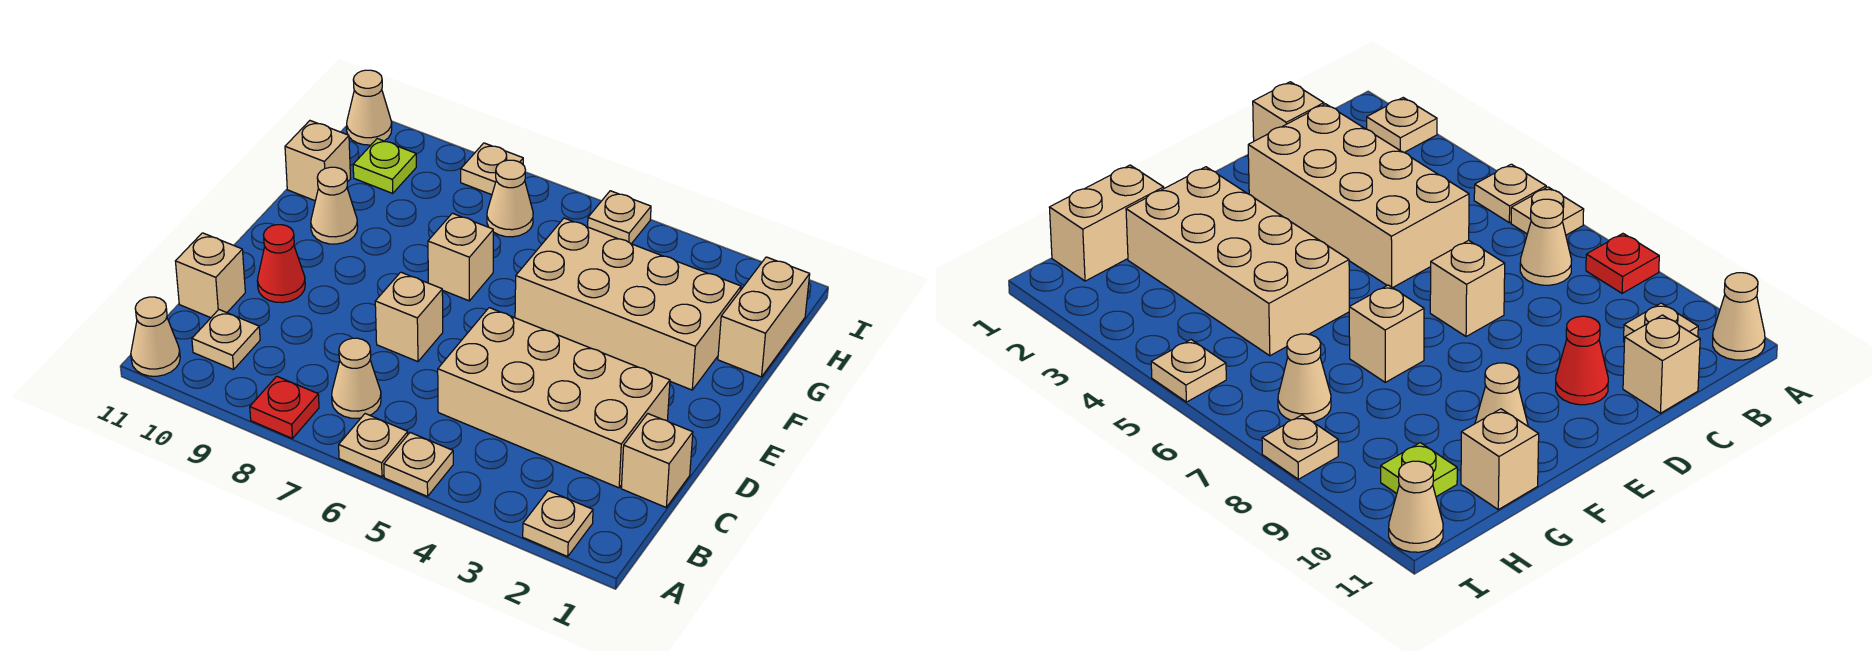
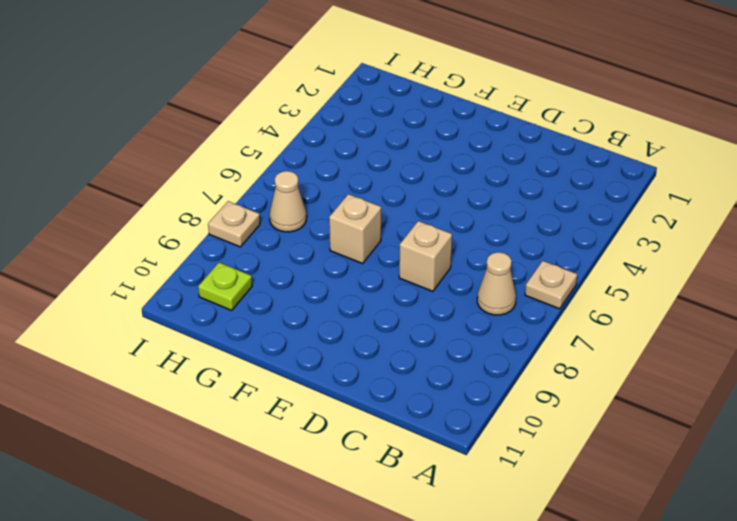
none -> tan 1x1 plate [523,491,593,556]
none -> tan 1x1 plate [384,433,453,496]
none -> red 1x1 plate [250,376,319,439]

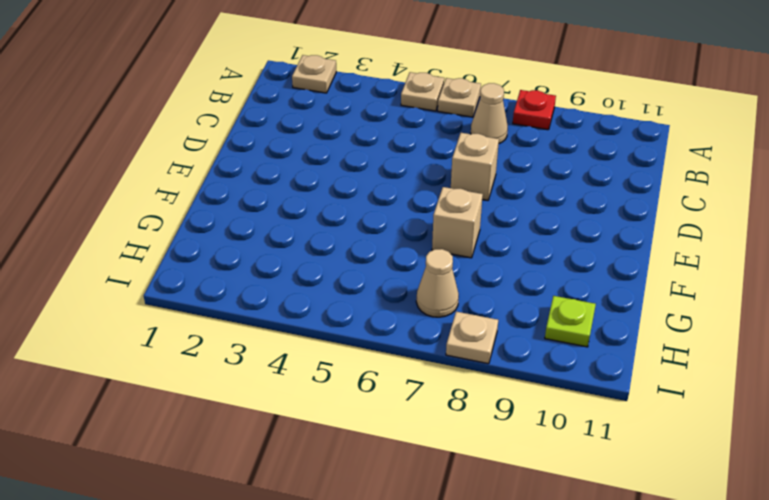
none -> tan 1x1 cone [131,297,180,376]
none -> tan 1x1 plate [192,310,260,370]
none -> tan 1x1 brick [621,414,693,507]

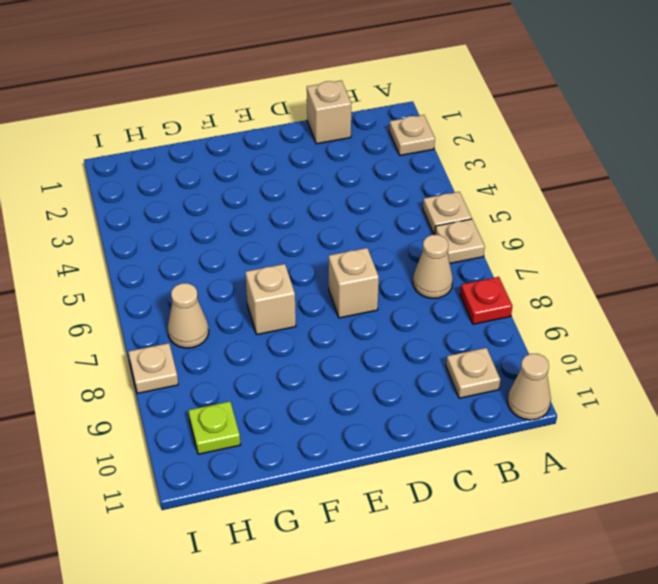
none -> tan 2x4 brick [438,308,670,488]
none -> tan 1x1 brick [175,233,245,318]
none -> red 1x1 cone [257,225,305,303]

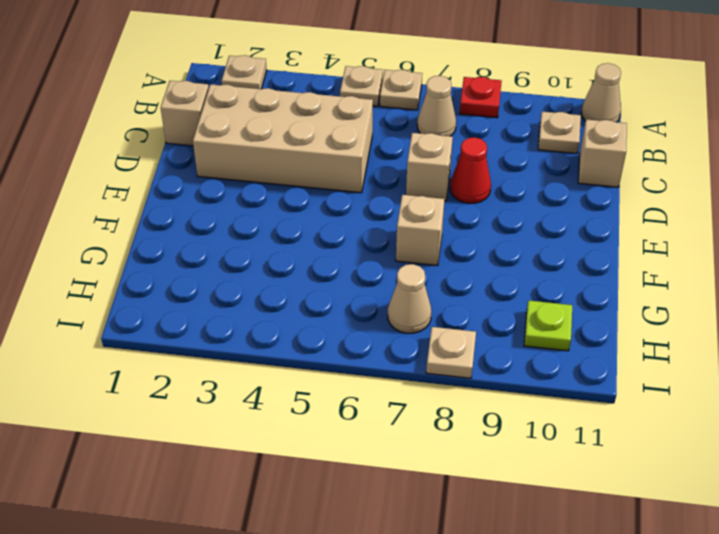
red 1x1 cone [450,137,491,203] -> red 1x1 cone moved to [257,225,305,303]
none -> tan 2x4 brick [515,218,741,390]
none -> tan 1x1 cone [311,167,358,244]
none -> tan 1x2 brick [718,257,810,377]

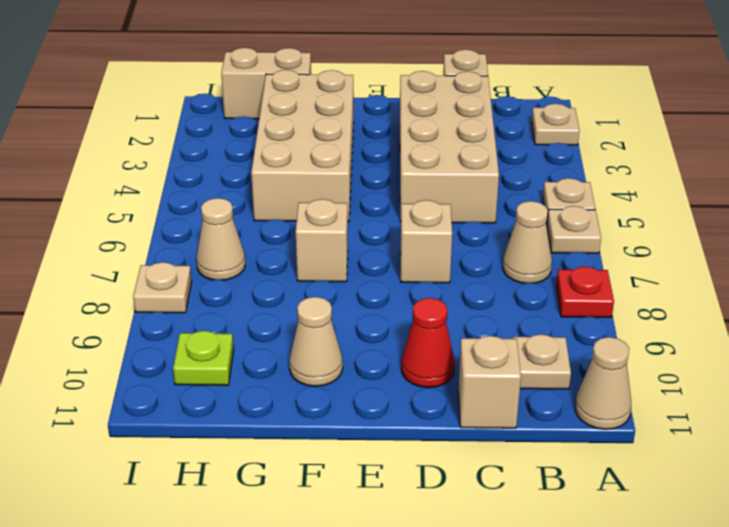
none -> tan 1x1 brick [285,121,351,201]
none -> tan 1x1 plate [588,191,651,244]
none -> tan 1x1 cone [347,70,392,145]

